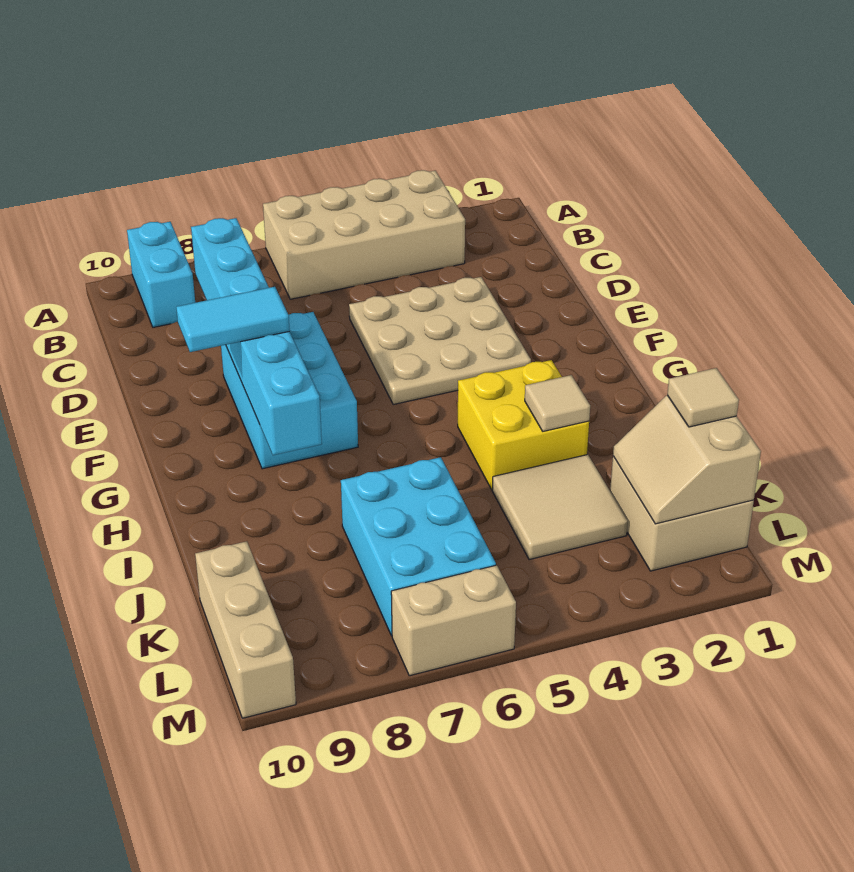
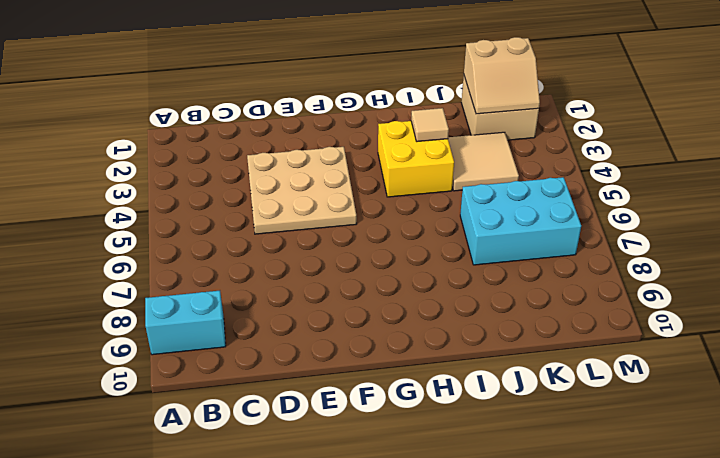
none -> tan 2x4 brick [263,170,465,299]
none -> cyan 2x3 brick [221,312,358,469]
none -> tan 1x3 brick [195,541,296,718]

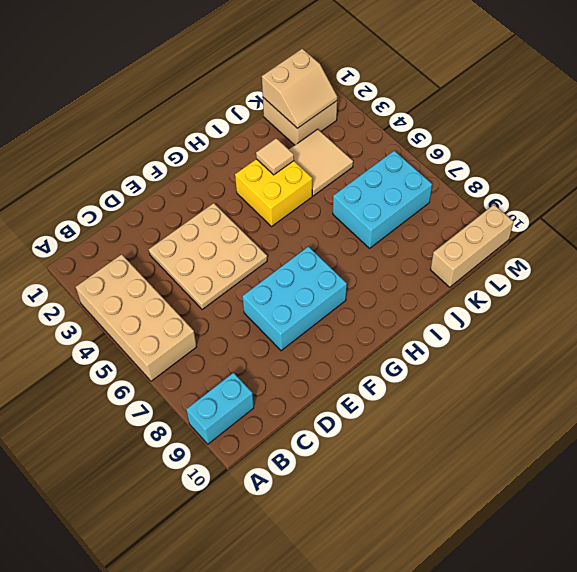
none -> tan 1x2 brick [391,565,516,676]
none -> cyan 1x6 brick [191,218,322,455]
none -> cyan 1x2 tile [176,287,290,352]

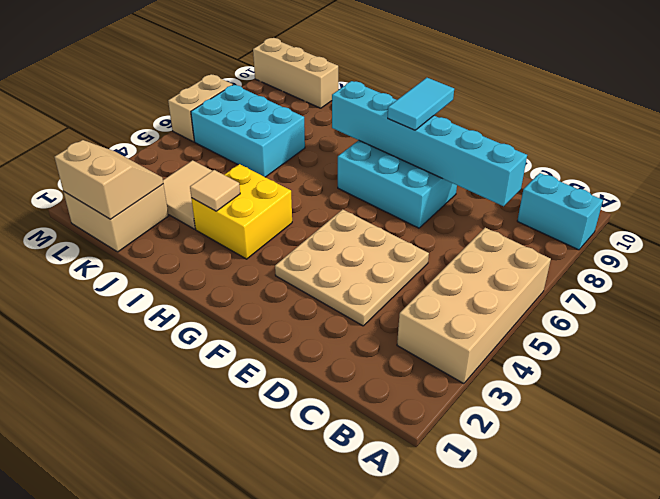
none -> tan 1x1 tile [667,368,739,427]

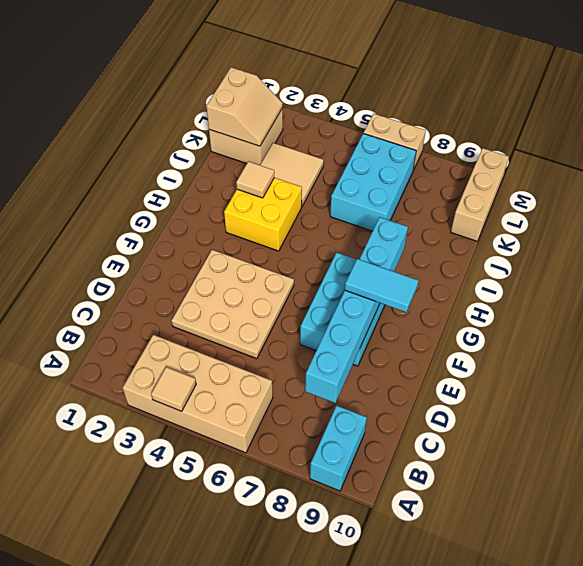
tan 1x1 tile [151,367,196,411] -> tan 1x1 tile moved to [667,368,739,427]

